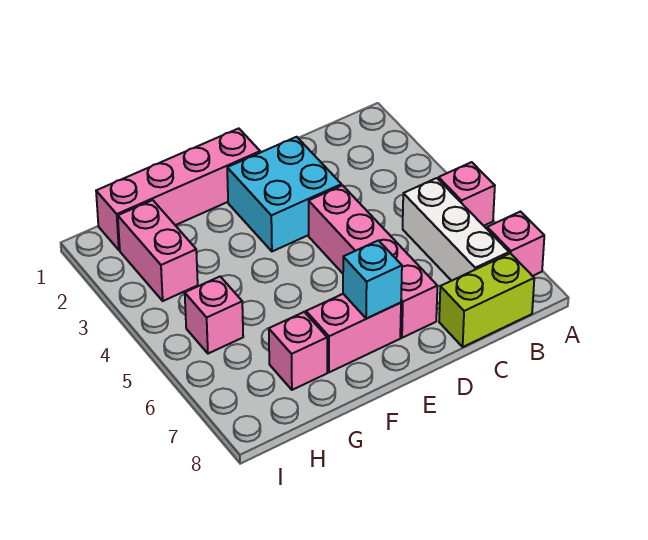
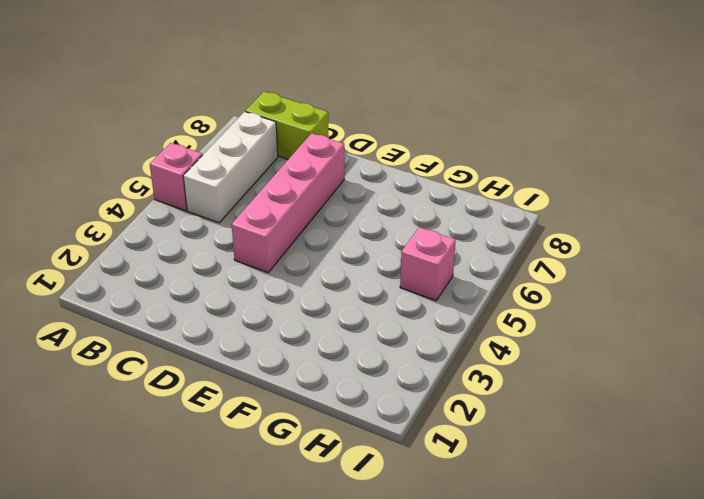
none -> pink 1x1 brick [487,212,544,276]
none -> cyan 2x2 brick [227,137,341,251]
none -> pink 1x4 brick [96,128,260,250]

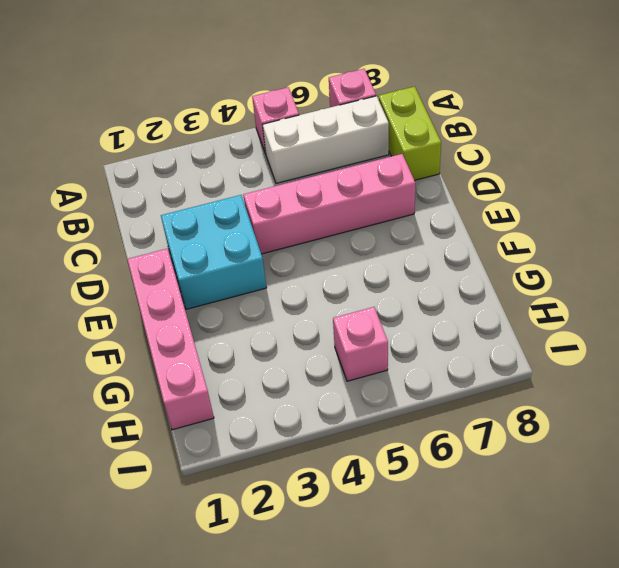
none -> pink 1x2 brick [306,294,401,372]
none -> pink 1x1 brick [269,312,327,390]
none -> pink 1x2 brick [118,200,198,301]

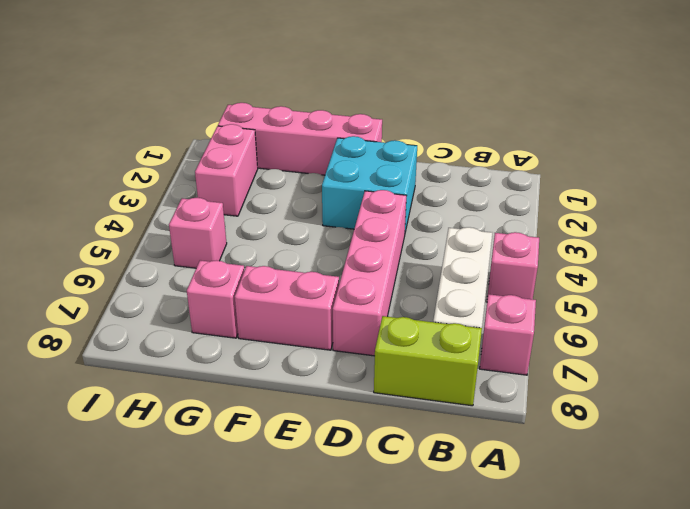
none -> cyan 1x1 brick [343,240,402,319]

